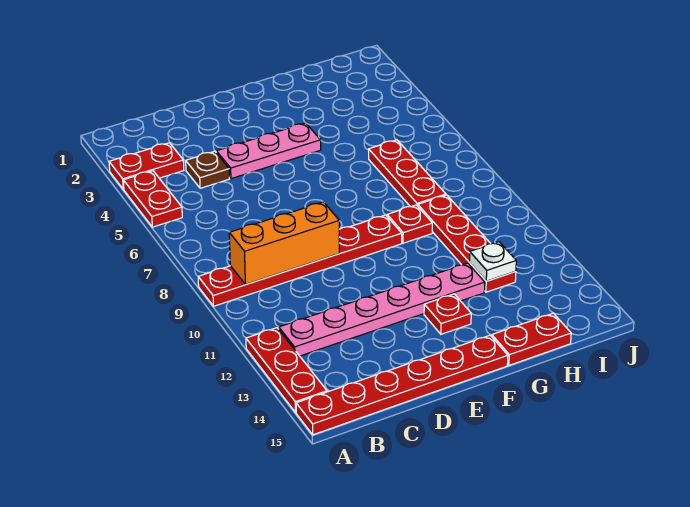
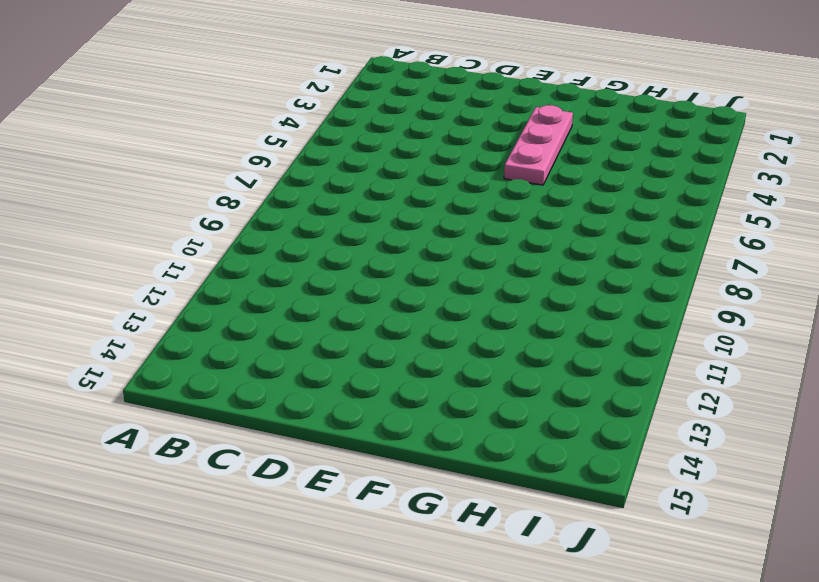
pink 1x3 plate [504,105,573,185] -> pink 1x3 plate turned to [216,123,321,179]
none -> red 1x2 plate [109,143,184,189]
none -> red 1x2 plate [123,171,182,227]
none -> red 1x6 plate [198,215,402,306]

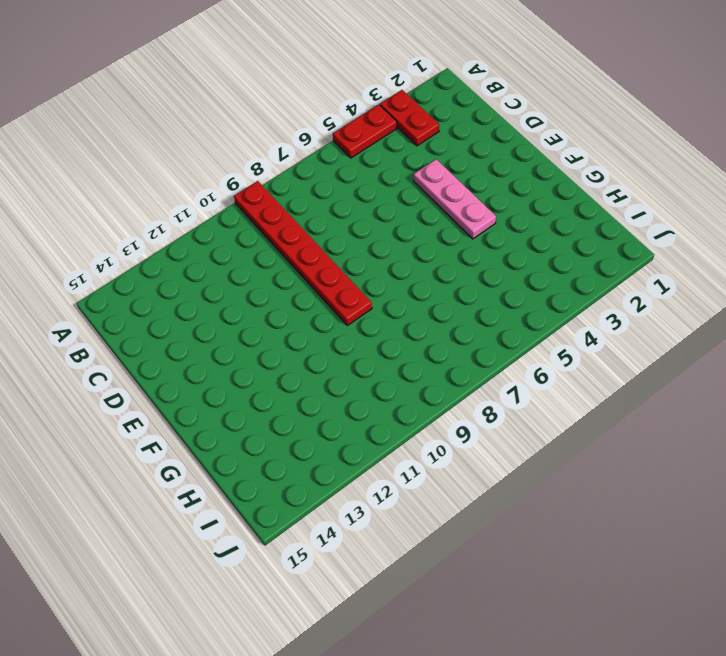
none -> red 1x3 plate [246,328,327,413]
none -> red 1x6 plate [296,335,508,435]
none -> pink 1x6 plate [279,263,485,356]

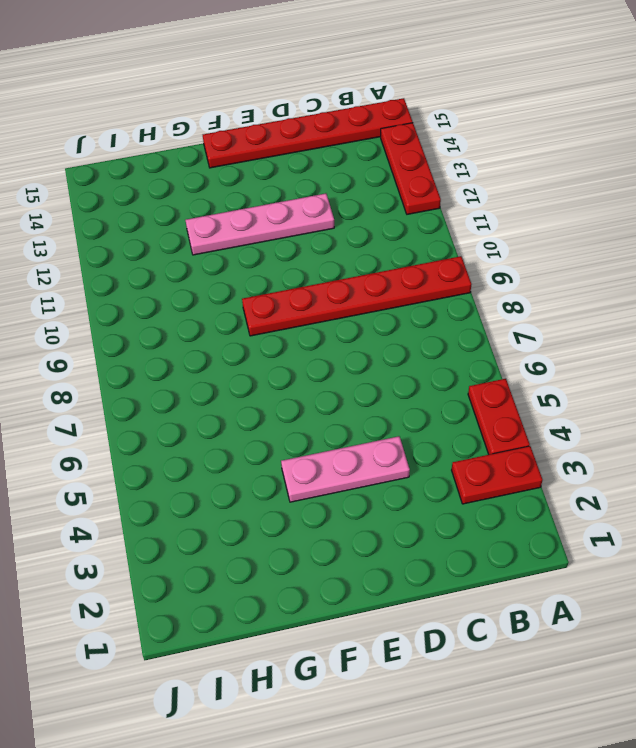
pink 1x4 plate [185,193,334,255] -> pink 1x6 plate [279,263,485,356]
none -> brown 1x1 plate [186,151,229,188]
none -> red 1x1 plate [424,294,471,334]
none -> red 1x1 plate [387,205,432,243]

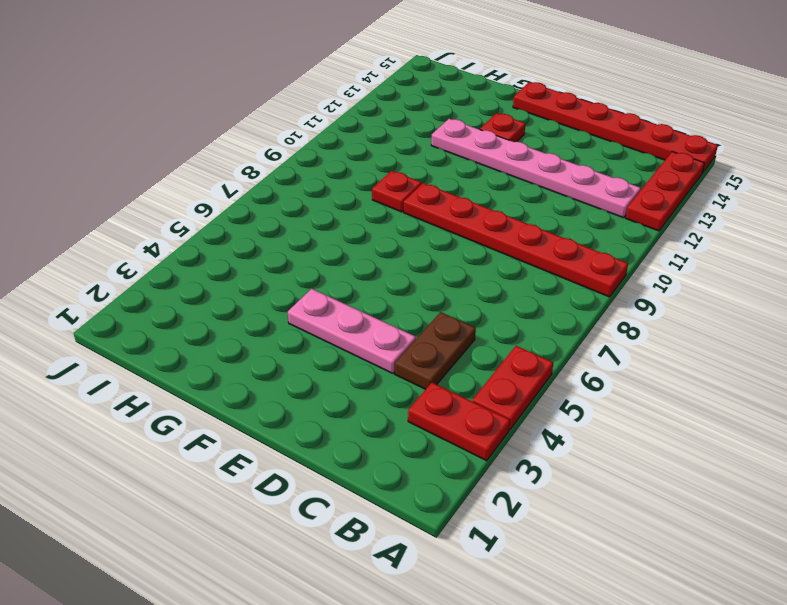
brown 1x2 plate [395,312,476,389] -> brown 1x1 plate [186,151,229,188]
none -> red 1x2 plate [492,313,571,365]
none -> red 1x3 plate [369,140,446,207]
none -> red 1x4 plate [418,195,516,292]

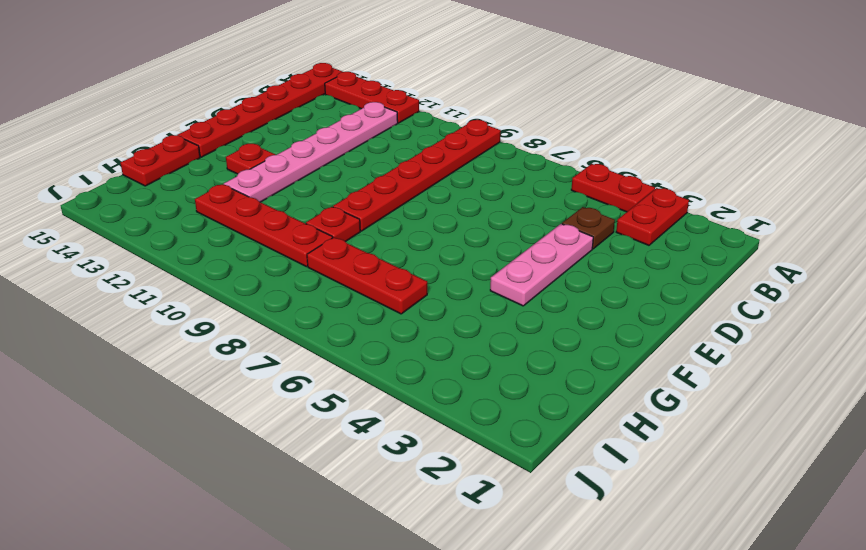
none -> orange 1x3 brick [229,202,339,284]
none -> white 1x1 plate [469,242,516,281]

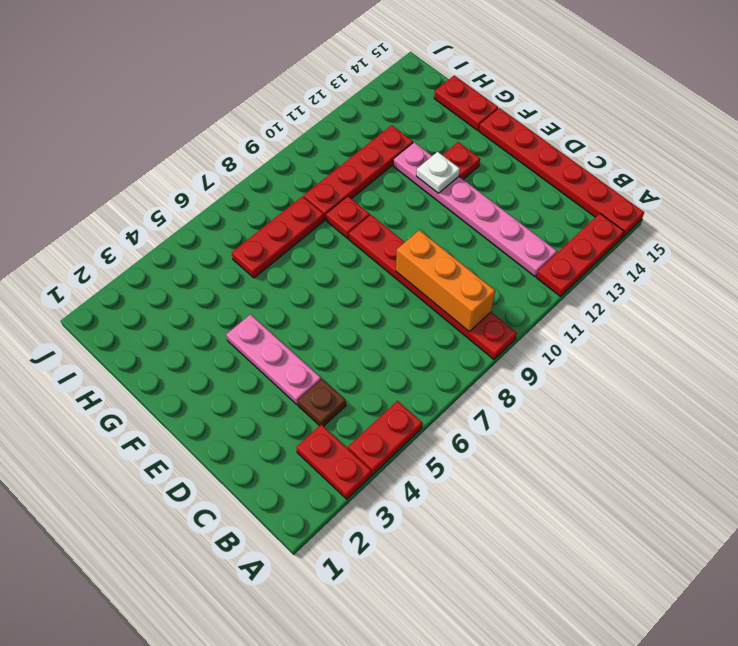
white 1x1 plate [416,152,460,193] -> white 1x1 plate moved to [469,242,516,281]

